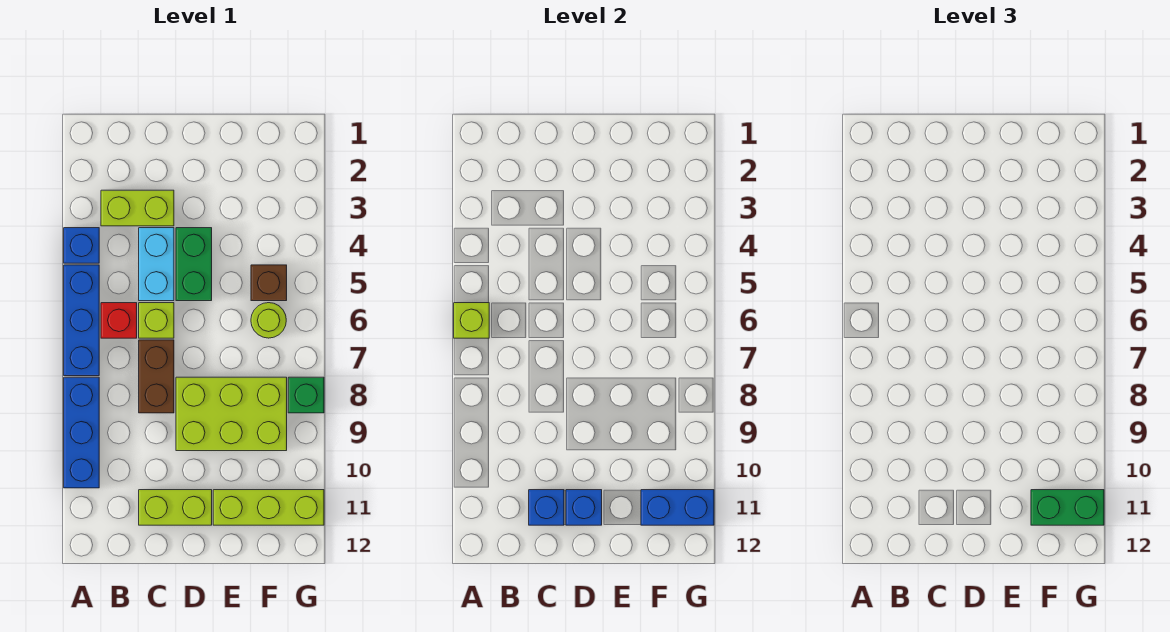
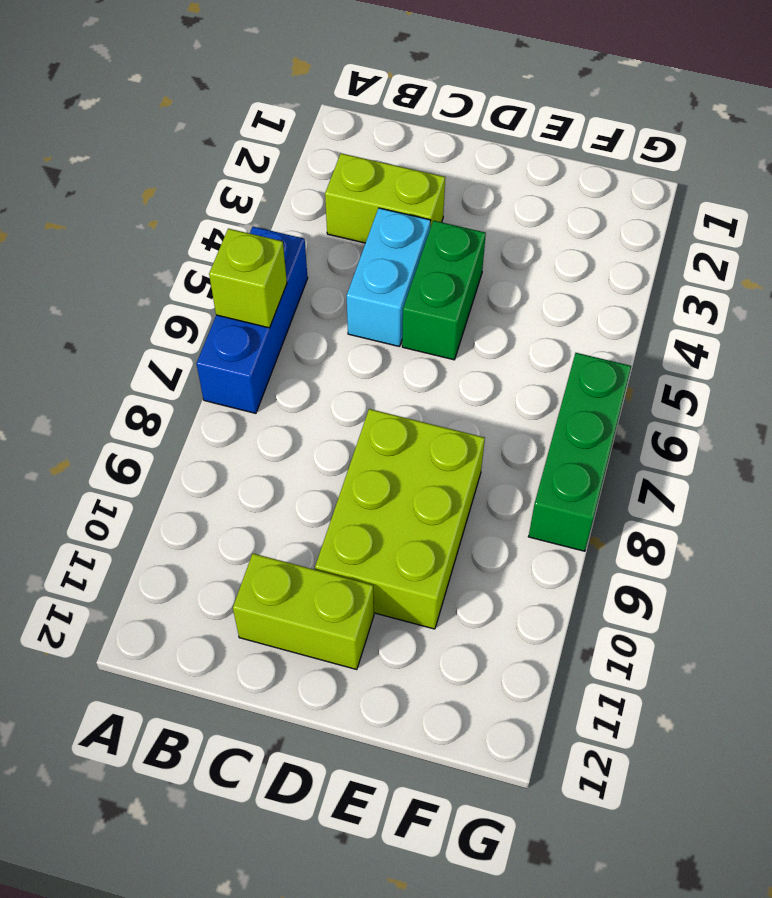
lime 2x3 brick [315,409,485,629] -> lime 2x3 brick turned to [176,377,287,451]
green 1x3 brick [528,353,631,551] -> green 1x1 brick [288,377,324,413]
none -> blue 1x1 brick [64,228,99,263]
none -> blue 1x3 brick [64,377,99,488]
none -> red 1x1 brick [101,303,137,338]

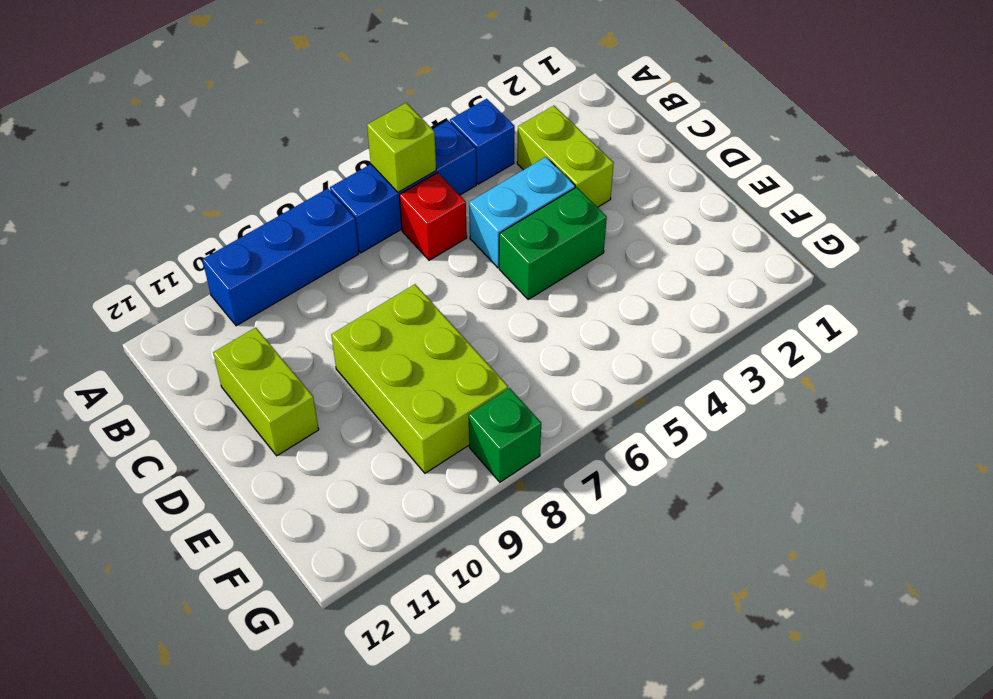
none -> lime 1x1 brick [139,303,174,338]
none -> brown 1x2 brick [139,340,174,413]
none -> lime 1x3 brick [213,490,324,525]

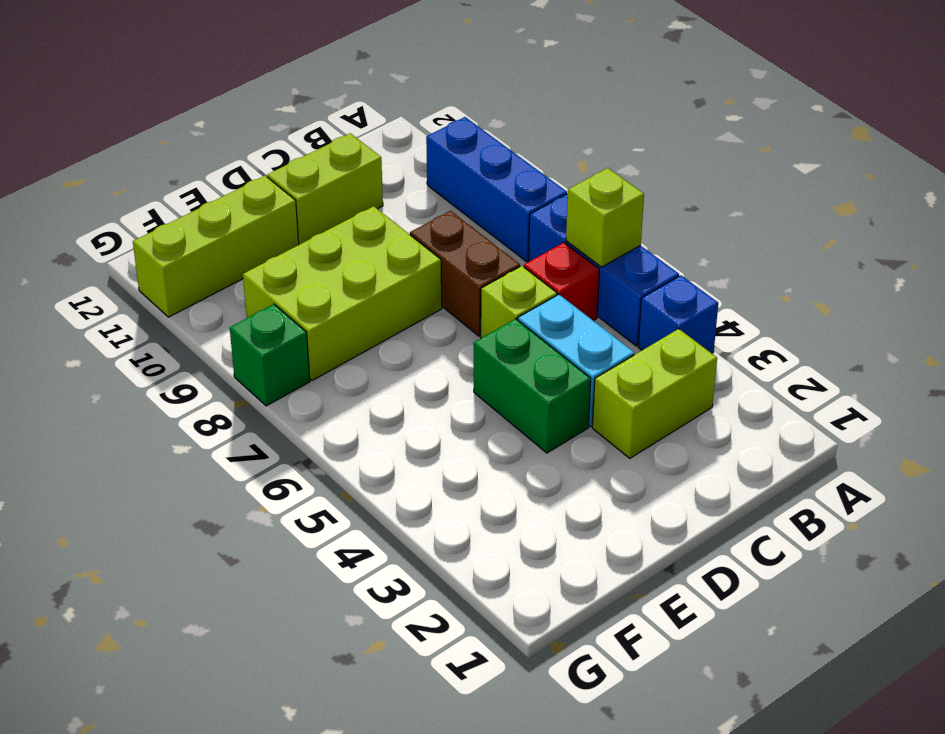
none -> brown 1x1 brick [251,265,287,301]
none -> lime 1x1 round brick [251,303,286,338]
none -> blue 1x1 brick [529,490,564,525]

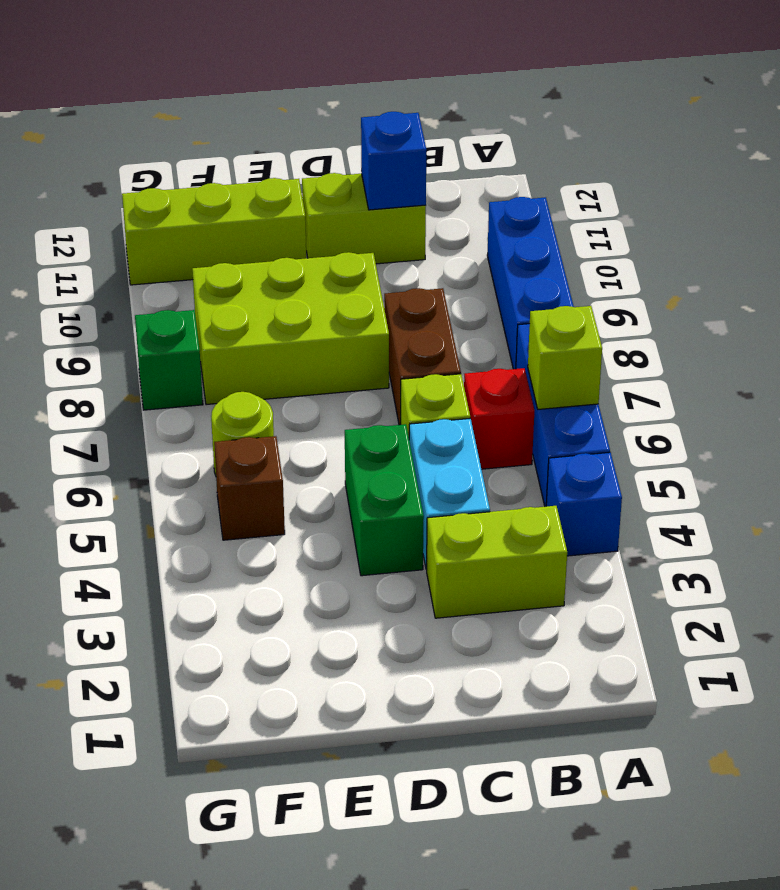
none -> blue 1x1 brick [566,490,602,525]
none -> blue 1x2 brick [641,490,714,525]
none -> green 1x2 brick [1031,490,1104,525]

